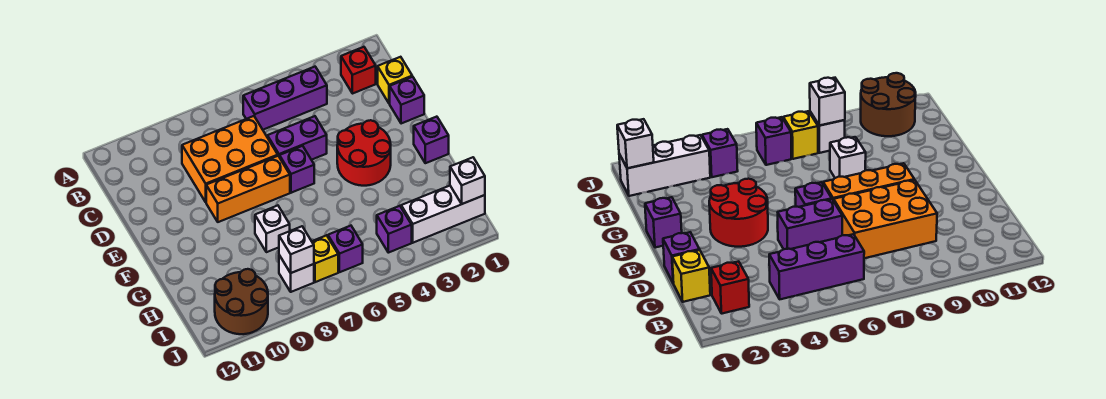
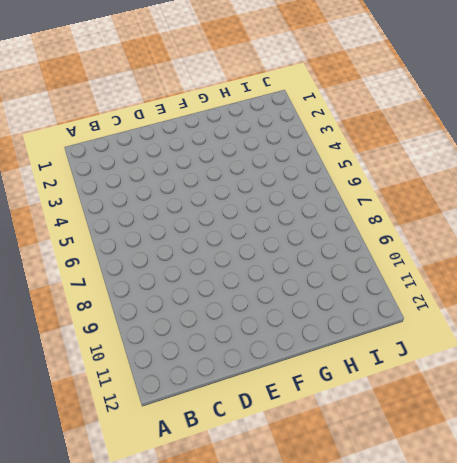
none -> red 1x1 brick [341,47,376,94]
none -> purple 1x3 brick [243,67,327,130]
none -> yellow 1x1 brick [378,57,412,104]

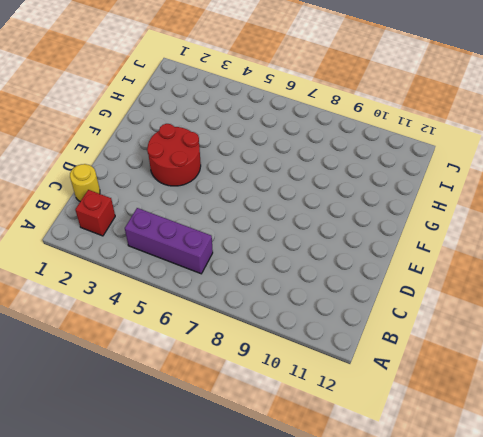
yellow 1x1 round brick [70,164,100,201] -> yellow 1x1 brick [378,57,412,104]
none -> orange 2x3 brick [182,116,278,202]
none -> purple 1x1 brick [390,77,424,124]
none -> purple 1x2 brick [267,116,327,160]

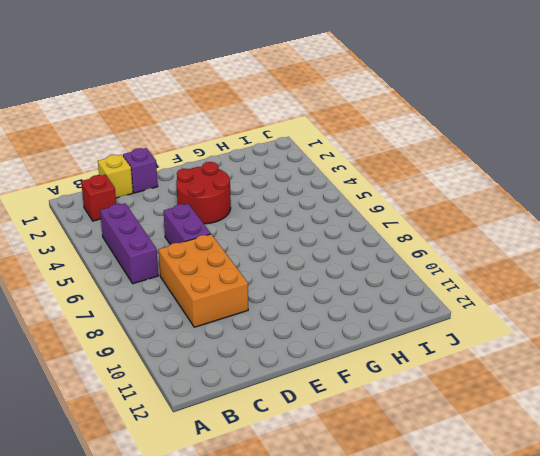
none -> purple 1x1 brick [280,146,314,193]
none -> orange 1x3 brick [206,156,290,222]
none -> purple 1x1 brick [414,117,449,163]

